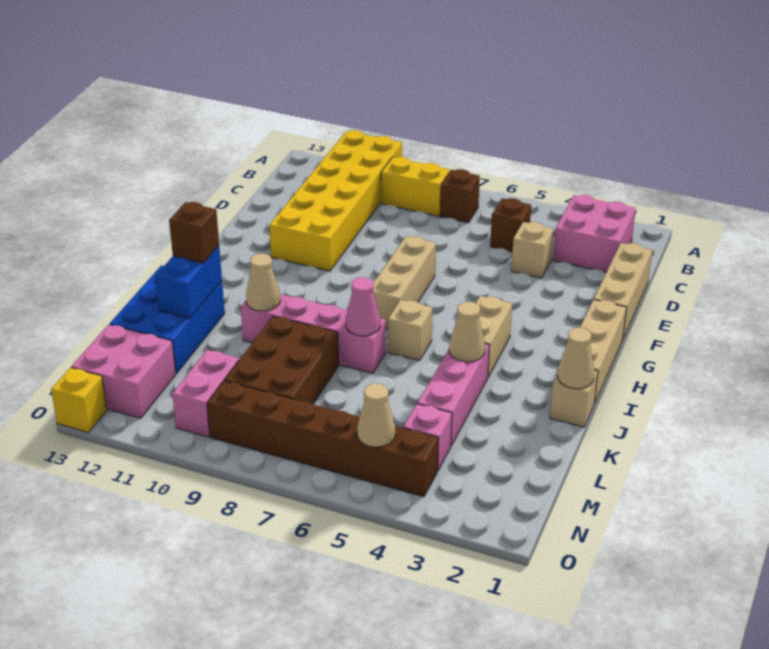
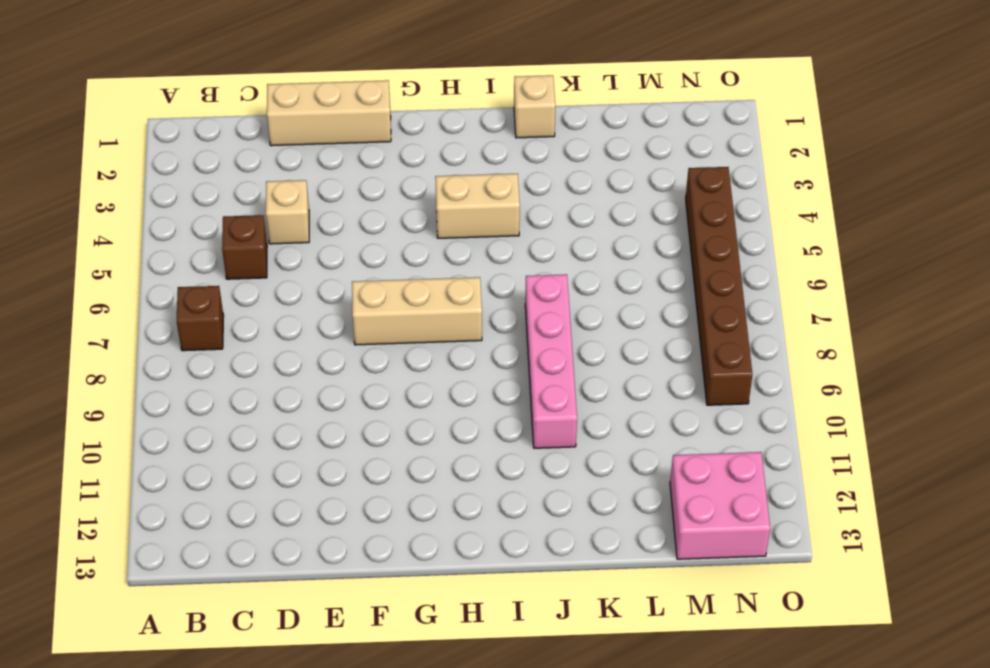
none -> yellow 2x6 brick [269,130,402,271]
none -> pink 2x2 brick [553,195,636,272]
none -> yellow 1x2 brick [381,157,450,216]

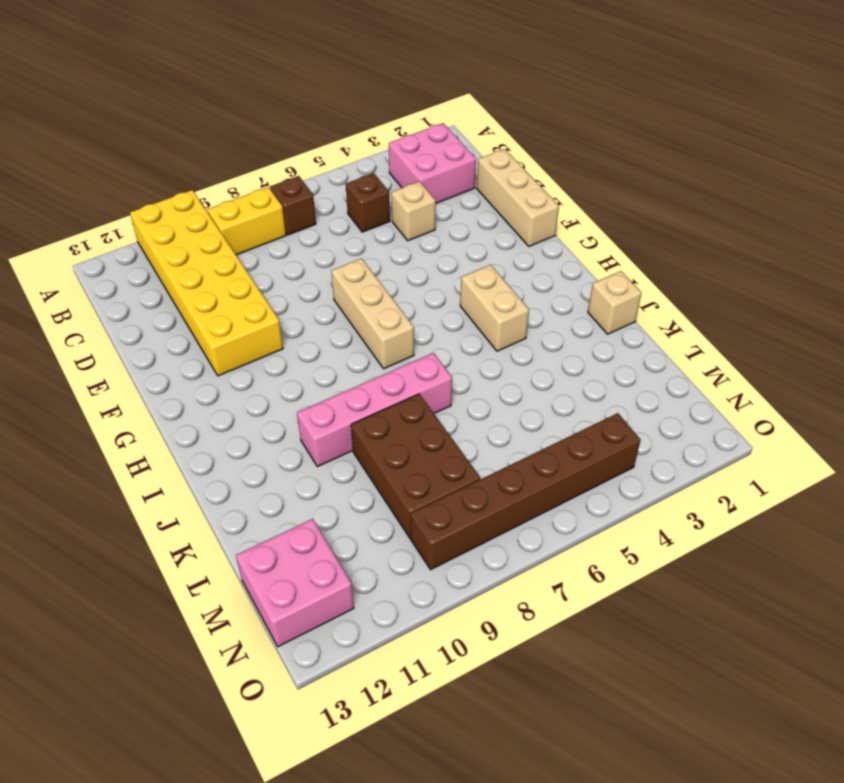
none -> tan 1x3 brick [580,300,627,404]
none -> tan 1x1 brick [388,300,432,361]
none -> pink 1x3 brick [417,344,489,446]

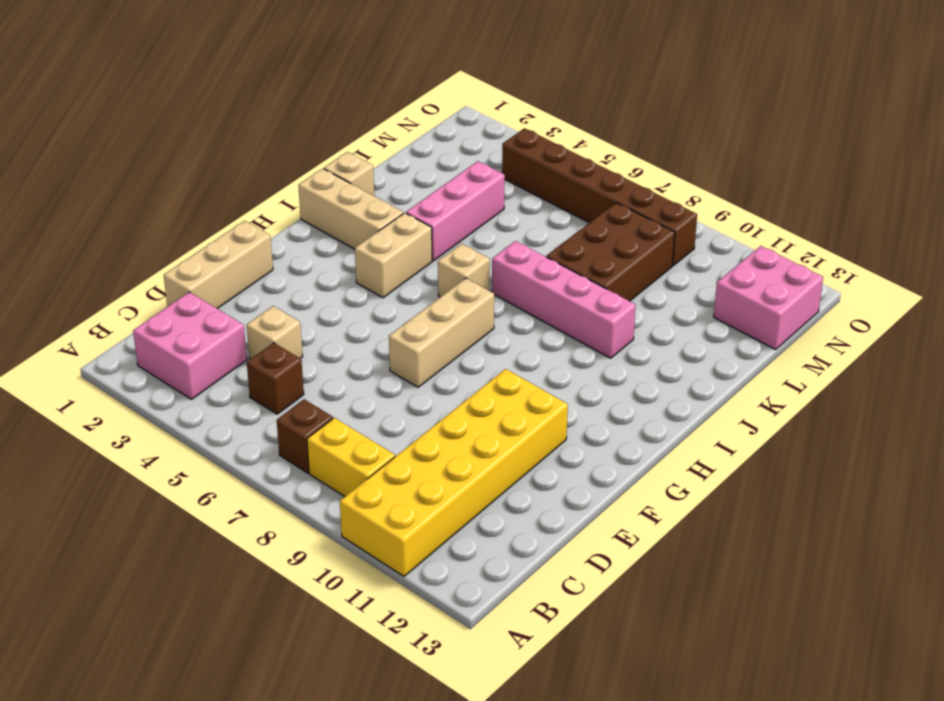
tan 1x3 brick [298,168,403,249] -> tan 1x3 brick turned to [580,300,627,404]
none -> blue 2x3 brick [110,265,225,374]
none -> pink 1x1 brick [403,404,452,471]
none -> pink 1x2 brick [172,350,239,437]

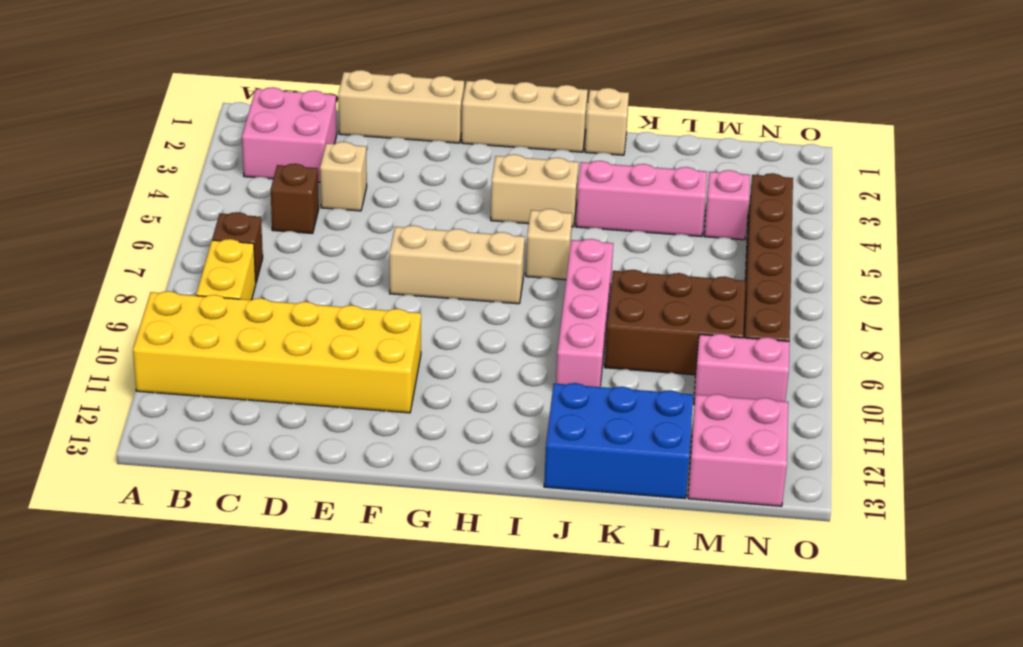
none -> yellow 1x1 brick [51,368,107,432]
none -> tan 1x1 cone [557,328,594,389]
none -> tan 1x1 cone [449,302,485,362]

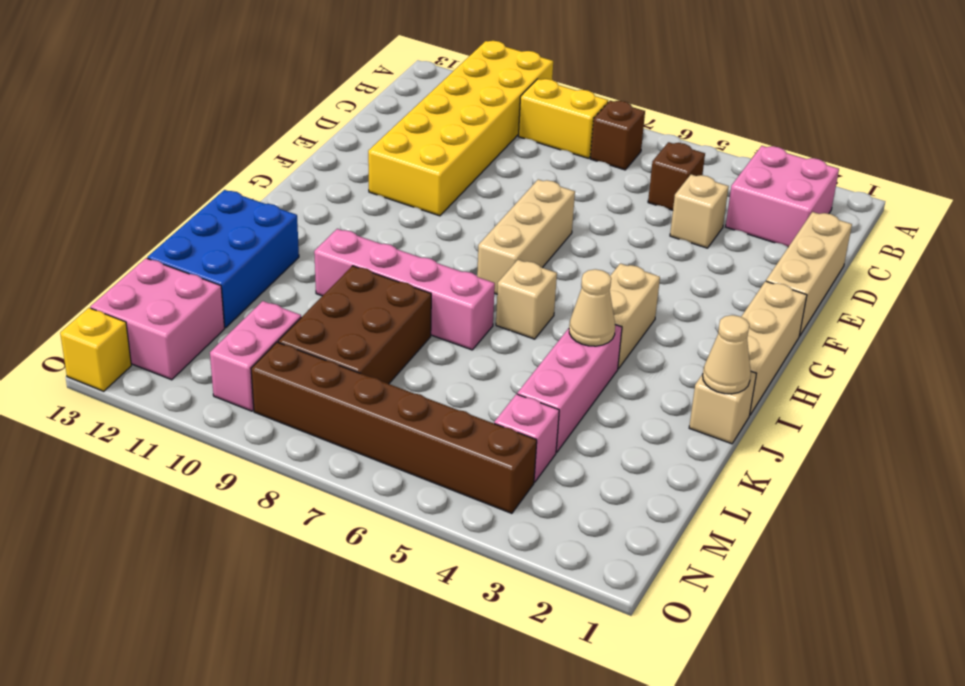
none -> pink 1x1 cone [346,277,380,336]
none -> tan 1x1 cone [246,254,280,311]
none -> blue 1x2 brick [155,246,222,318]

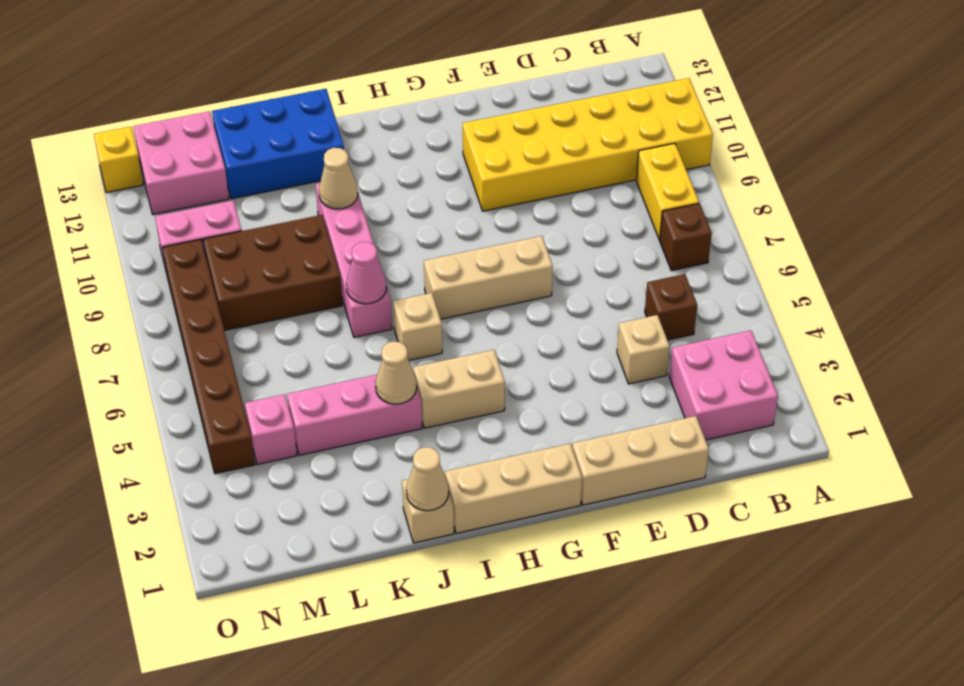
none -> blue 1x2 brick [155,246,222,318]
none -> tan 1x1 cone [357,384,395,447]
none -> brown 1x1 brick [169,202,219,263]

